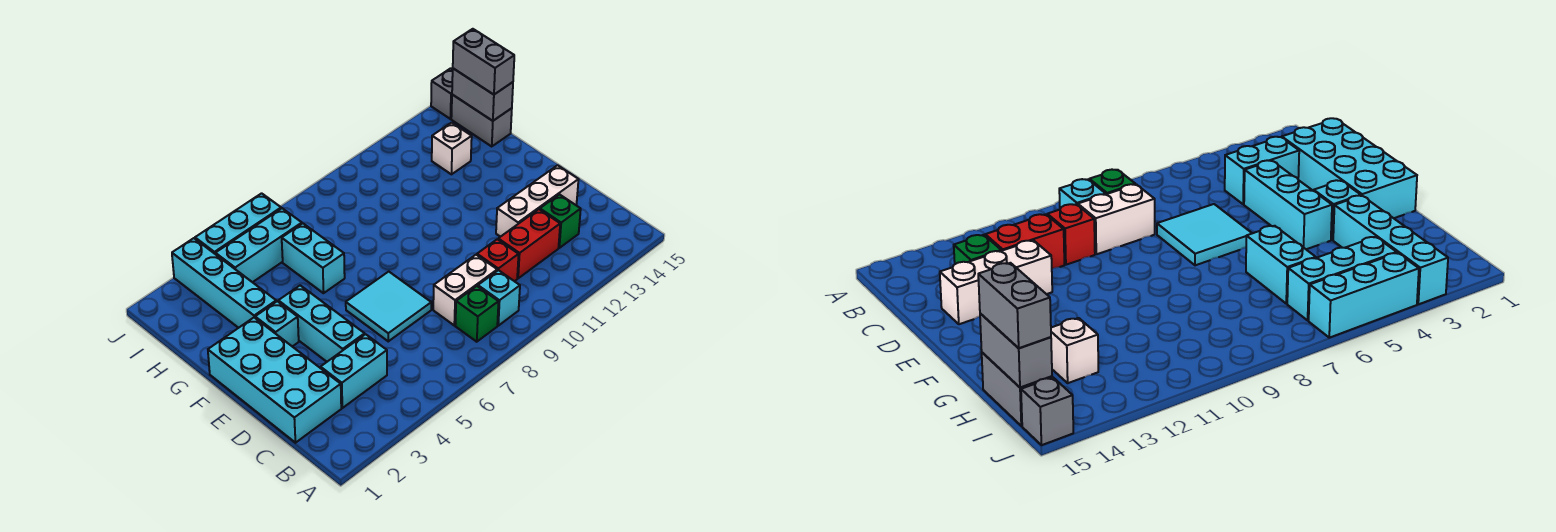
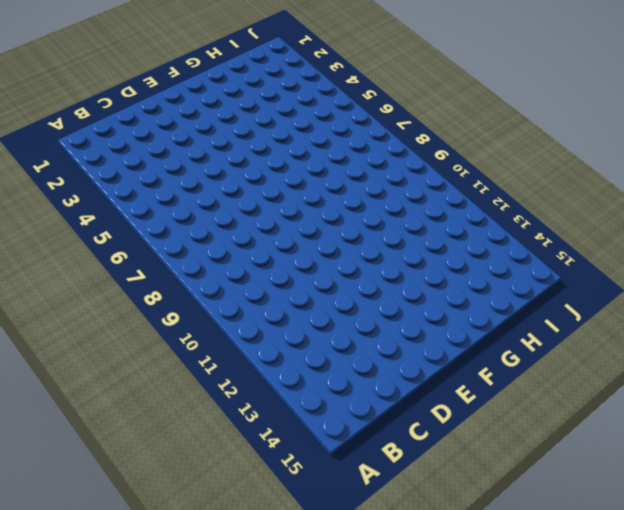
none -> green 1x1 brick [455,286,499,342]
none -> cyan 1x1 brick [478,270,520,326]
none -> cyan 2x4 brick [208,318,341,443]

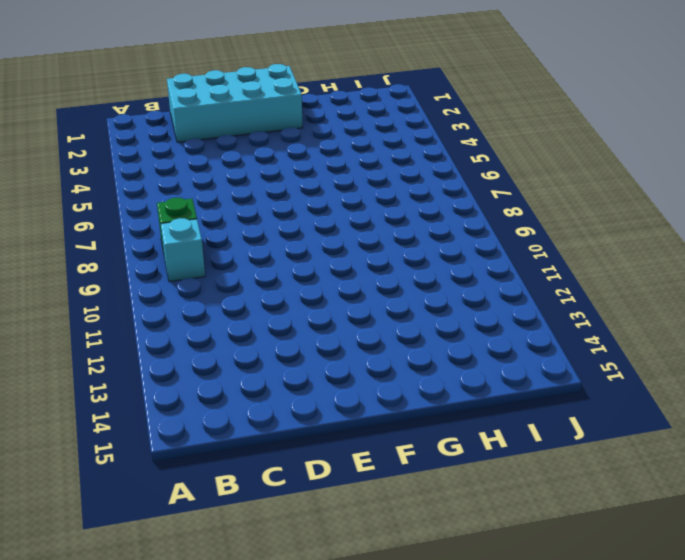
none -> cyan 1x2 brick [321,334,387,408]
none -> white 1x2 brick [433,255,497,325]
none -> red 1x1 brick [477,239,519,281]

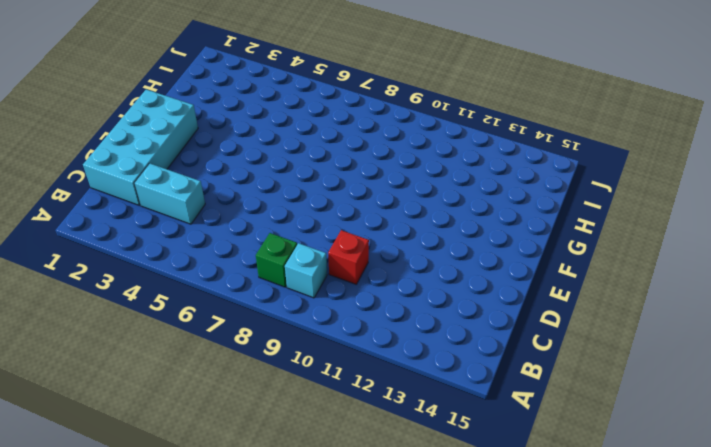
none -> white 1x2 brick [433,255,497,325]
none -> red 1x2 brick [498,209,560,278]
none -> green 1x1 brick [540,194,581,248]

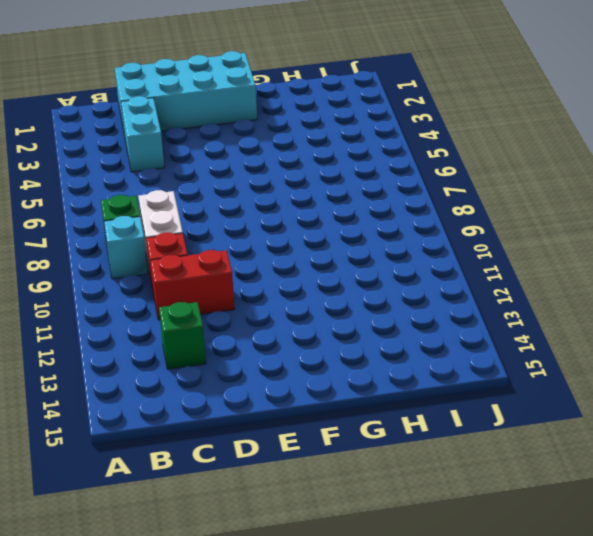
red 1x2 brick [150,250,235,320] -> red 1x2 brick turned to [498,209,560,278]
none -> cyan 1x3 brick [278,285,365,362]
none -> cyan 2x2 tile [346,272,431,341]
none -> white 1x3 brick [496,165,579,237]

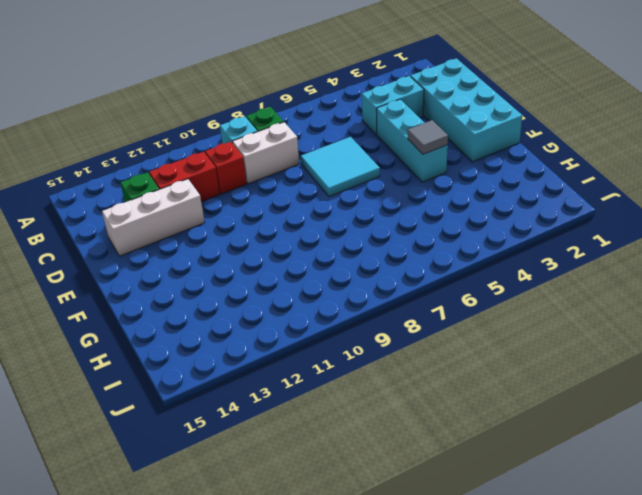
grey 1x1 tile [408,120,448,154] -> none
none -> cyan 1x1 brick [255,301,299,347]
none -> cyan 1x4 brick [172,238,276,328]
none -> cyan 1x2 brick [282,223,345,293]

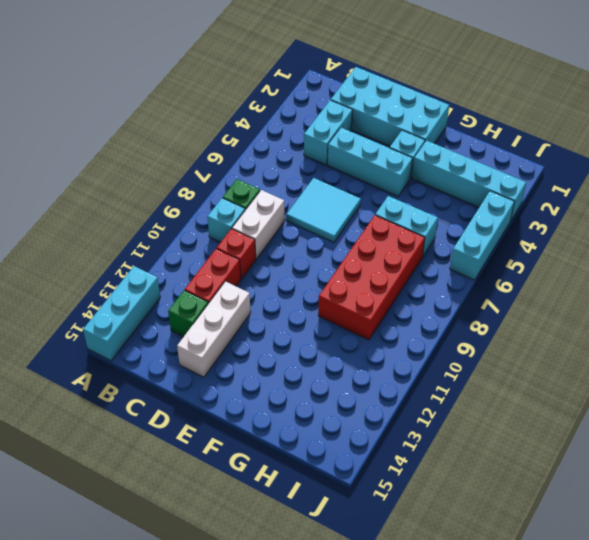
cyan 1x3 brick [83,266,160,361] -> cyan 1x3 brick moved to [215,208,302,282]
red 2x4 brick [318,215,425,340] -> none
none -> white 1x1 brick [432,123,472,174]
none -> grey 1x2 brick [451,95,512,146]
none -> grey 1x1 brick [431,68,453,119]

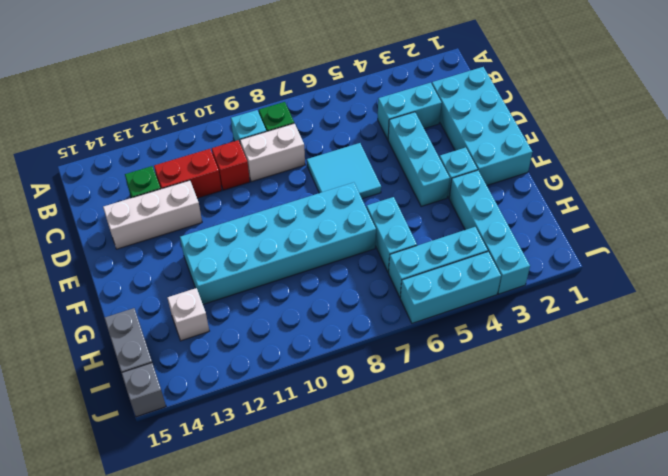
cyan 2x6 brick [180,182,376,304] -> none
none -> grey 1x2 brick [452,69,513,121]
none -> grey 1x2 brick [453,29,514,95]

